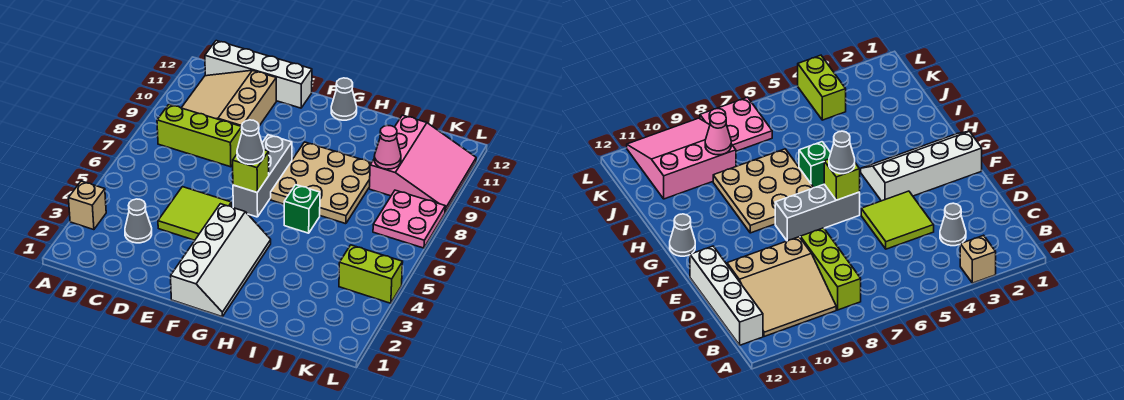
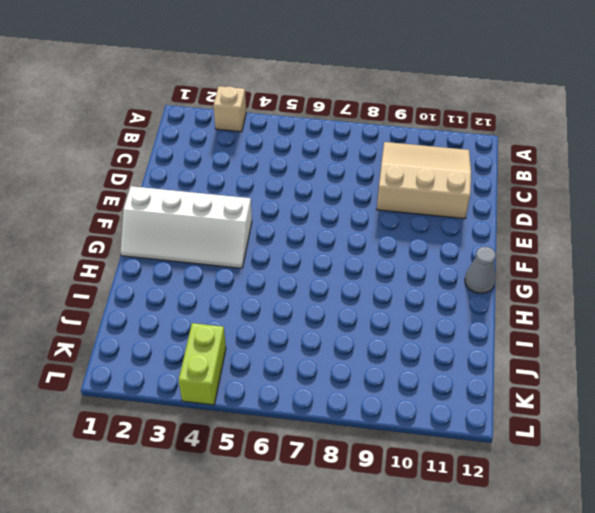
none -> lime 1x3 brick [157,105,242,167]
none -> white 1x4 brick [205,41,312,108]
none -> grey 1x1 cone [125,199,152,243]

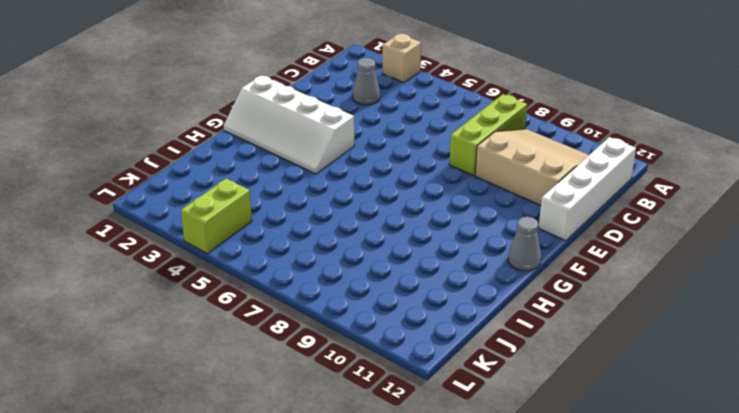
none -> lime 2x2 tile [158,187,232,240]
none -> grey 1x3 brick [233,135,292,217]
none -> tan 3x3 plate [271,142,372,224]

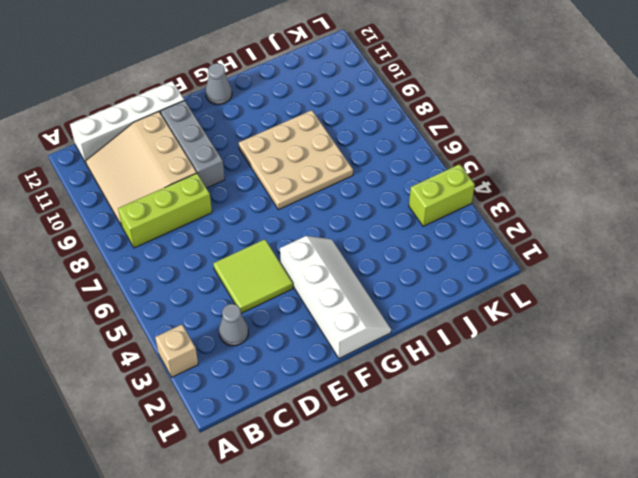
grey 1x3 brick [160,100,225,188] -> grey 1x3 brick moved to [233,135,292,217]
none -> green 1x1 brick [284,185,320,233]
none -> pink 3x3 slope [369,115,476,212]
none -> pink 2x2 plate [373,190,445,248]

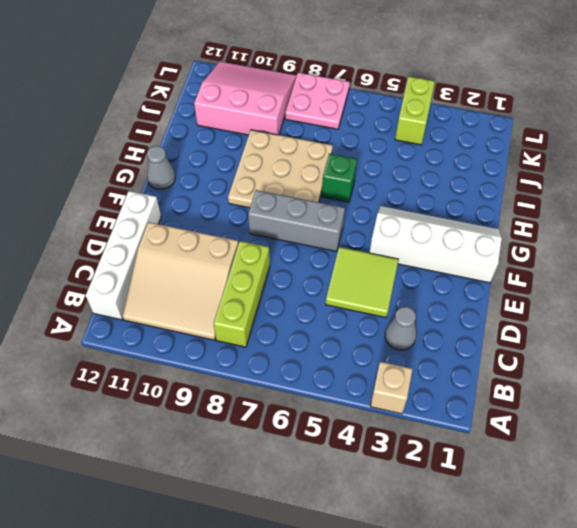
none -> lime 1x1 brick [233,150,269,192]
none -> pink 1x1 cone [374,125,401,169]
none -> grey 1x1 cone [237,120,264,164]

